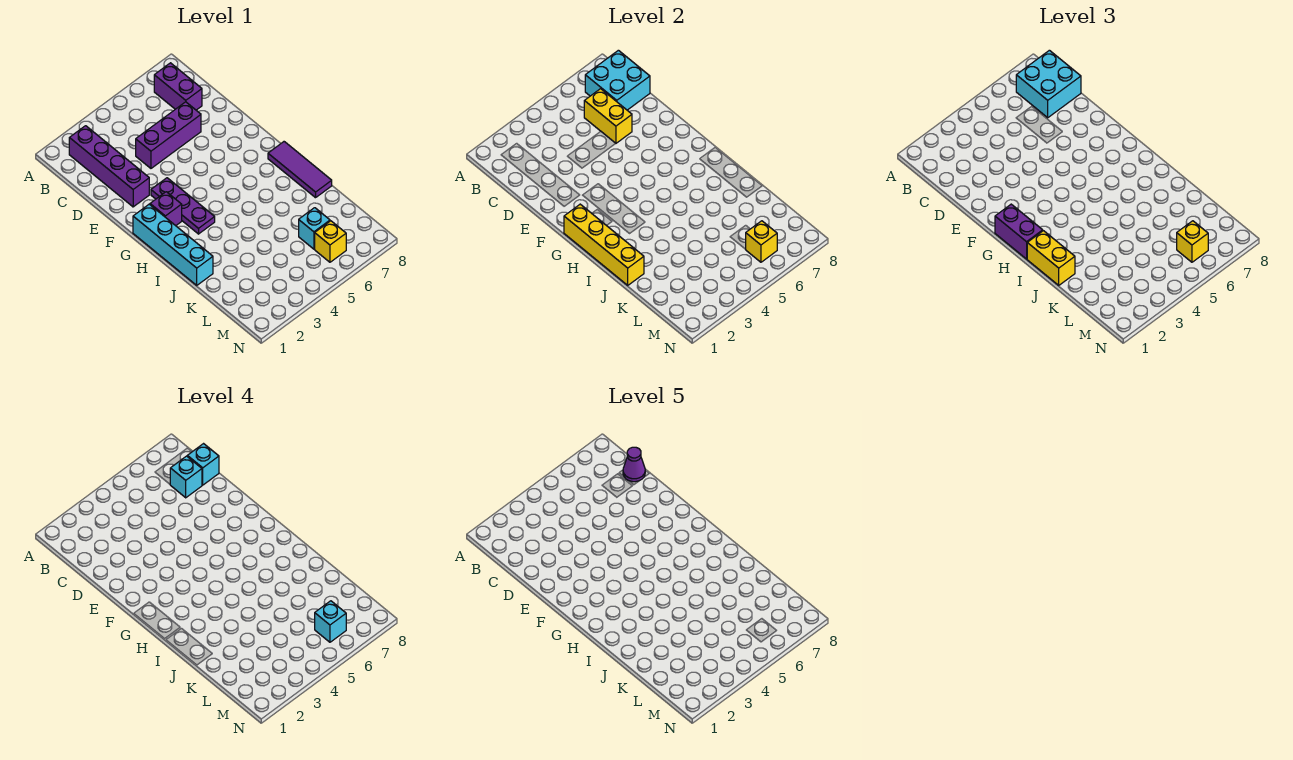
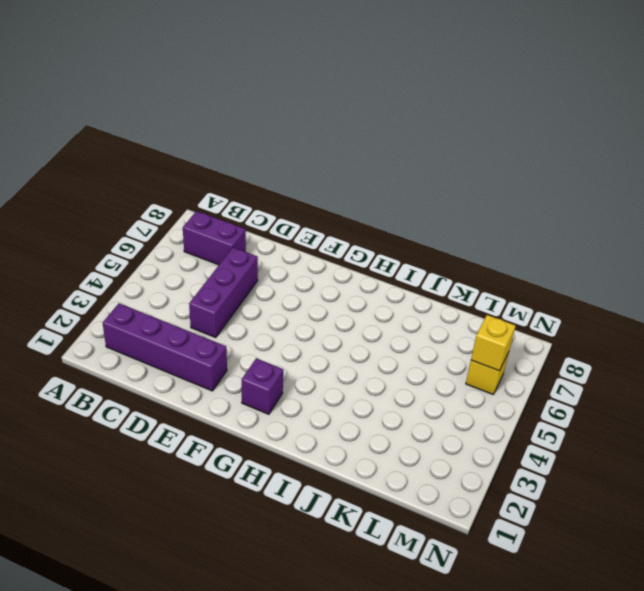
none -> purple 1x3 plate [151,178,215,234]
none -> cyan 1x4 brick [133,204,213,285]
none -> purple 1x3 tile [268,142,332,198]

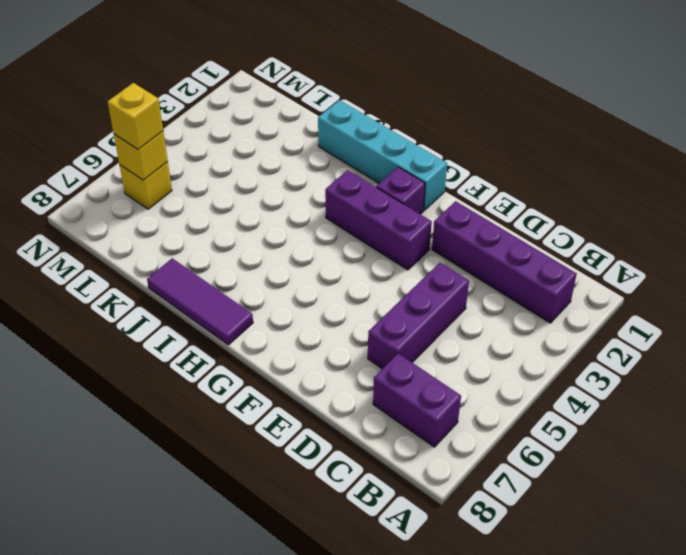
purple 1x3 brick [325,170,432,270] -> purple 1x3 plate [151,178,215,234]
none -> cyan 1x1 brick [299,208,330,249]
none -> cyan 2x2 brick [585,50,650,110]
none -> yellow 1x2 brick [584,89,632,144]

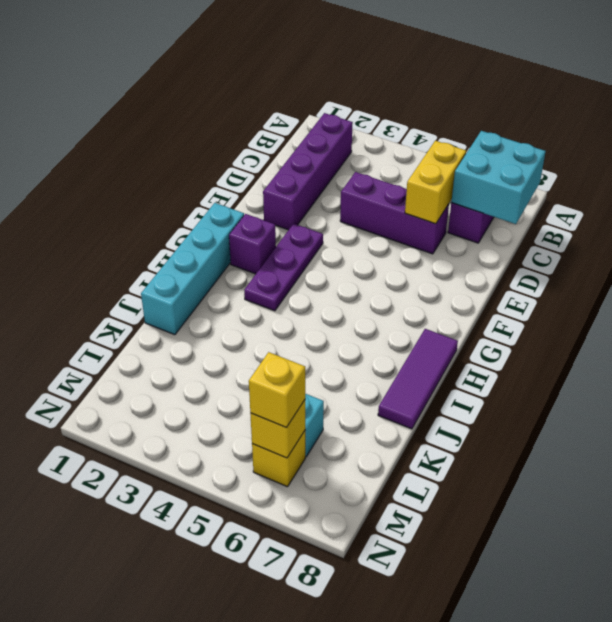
none -> yellow 1x4 brick [564,204,644,285]
none -> cyan 2x2 brick [1016,50,1081,118]
none -> purple 1x2 brick [995,204,1043,259]

